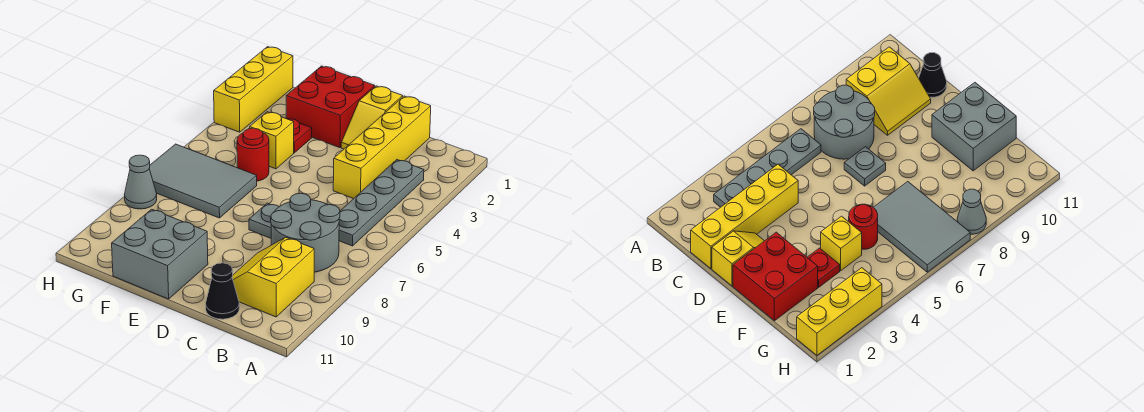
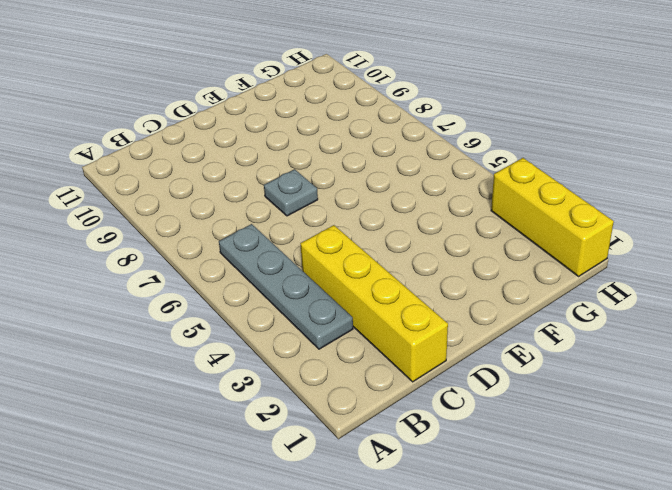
none -> grey 2x2 round brick [271,193,340,272]
none -> yellow 2x2 slope [232,237,314,317]
none -> black 1x1 cone [206,263,239,319]

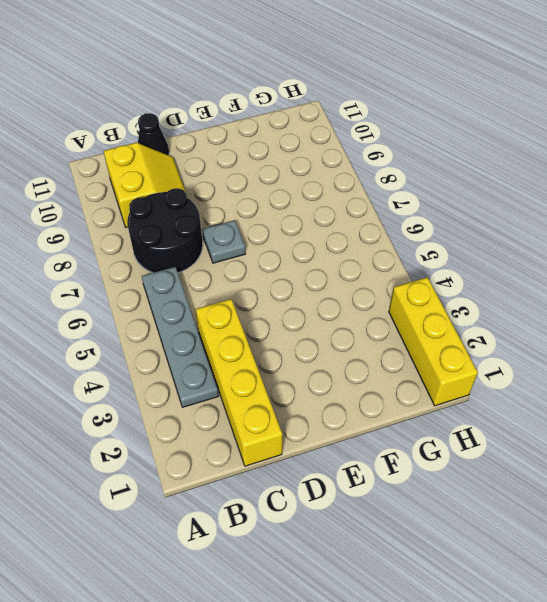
black 2x2 round brick [127,188,203,273] -> grey 2x2 round brick [271,193,340,272]
none -> yellow 1x2 slope [341,86,403,149]
none -> red 2x2 brick [286,66,375,148]
none -> grey 2x2 brick [112,209,208,299]

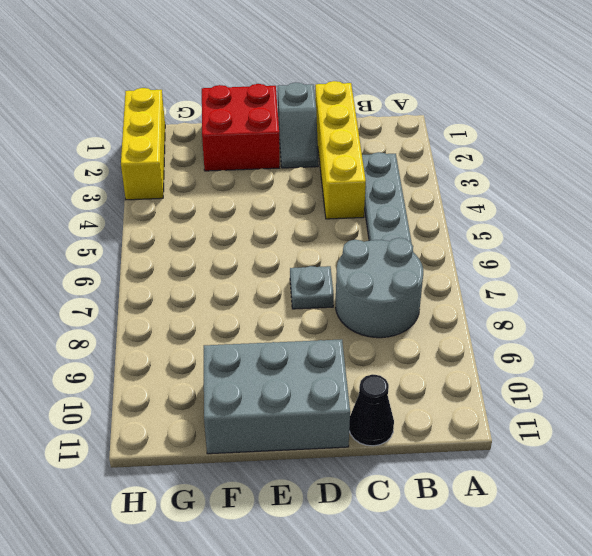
grey 1x2 slope [278,83,318,168] -> yellow 1x2 slope [341,86,403,149]
grey 2x3 brick [204,339,350,454] -> grey 2x2 brick [112,209,208,299]
none -> yellow 2x2 slope [232,237,314,317]
none -> red 1x1 plate [286,118,312,153]
none -> yellow 1x1 brick [250,112,294,169]

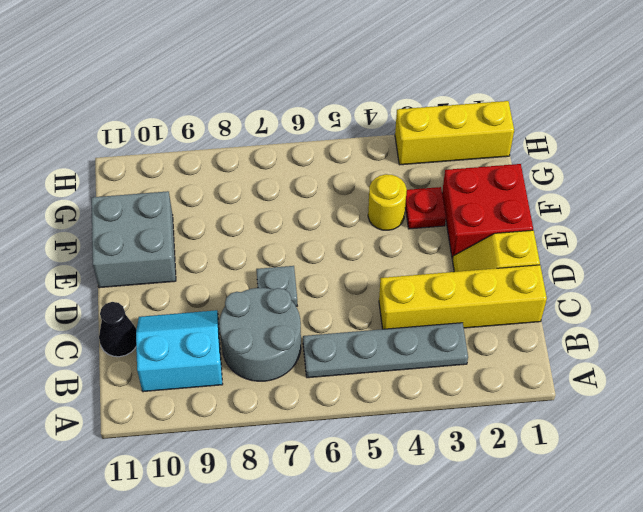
cyan 2x2 slope [136,310,223,392] -> yellow 2x2 slope [232,237,314,317]
yellow 1x1 round brick [368,174,407,230] -> yellow 1x1 brick [250,112,294,169]
none -> red 1x1 round brick [237,128,269,181]
none -> grey 2x3 tile [149,144,257,218]
none -> grey 1x1 cone [124,155,157,209]

